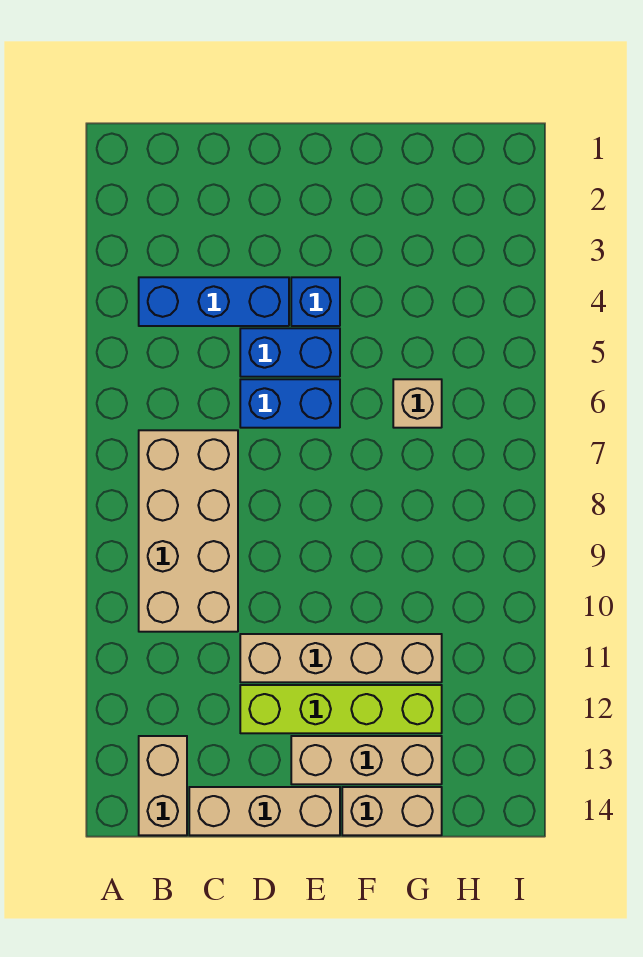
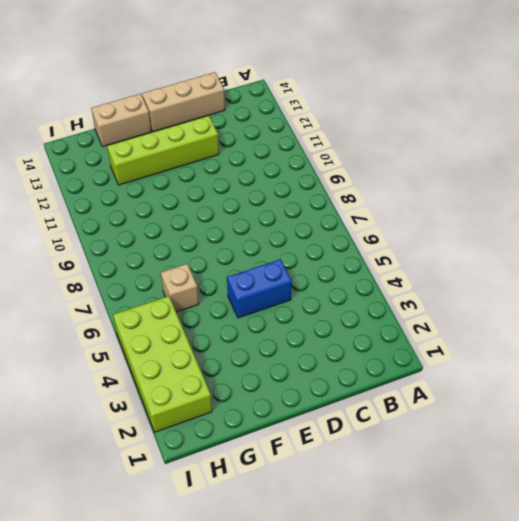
lime 2x4 brick [113,296,212,432] -> none
none -> blue 1x3 brick [139,277,289,326]
none -> tan 2x4 brick [139,430,238,632]
none -> tan 1x2 brick [139,736,187,835]

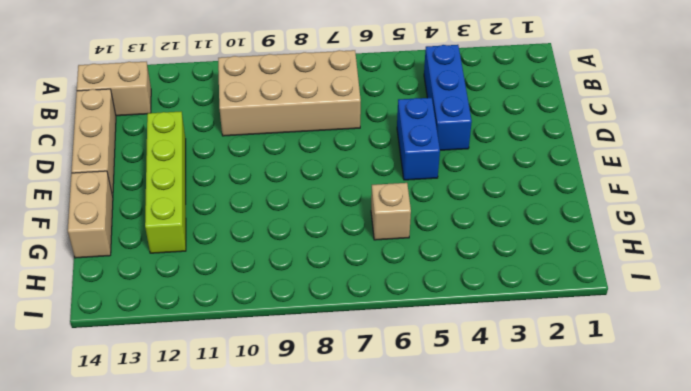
none -> blue 1x2 brick [240,379,340,428]
none -> tan 1x4 brick [240,634,442,682]
none -> blue 1x1 brick [291,277,340,326]

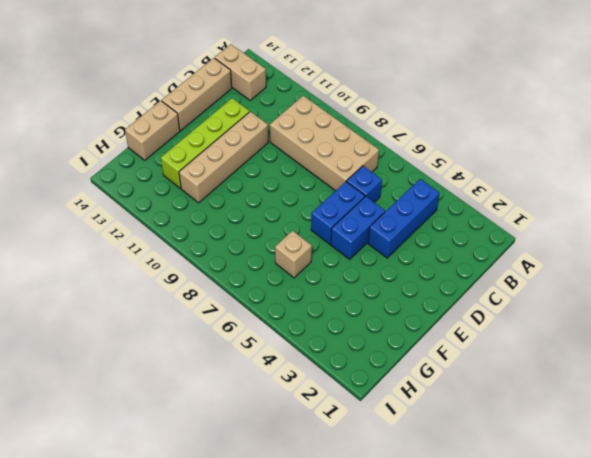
blue 1x1 brick [347,166,382,202] -> blue 1x1 brick moved to [291,277,340,326]
none -> tan 1x3 brick [291,736,442,784]

